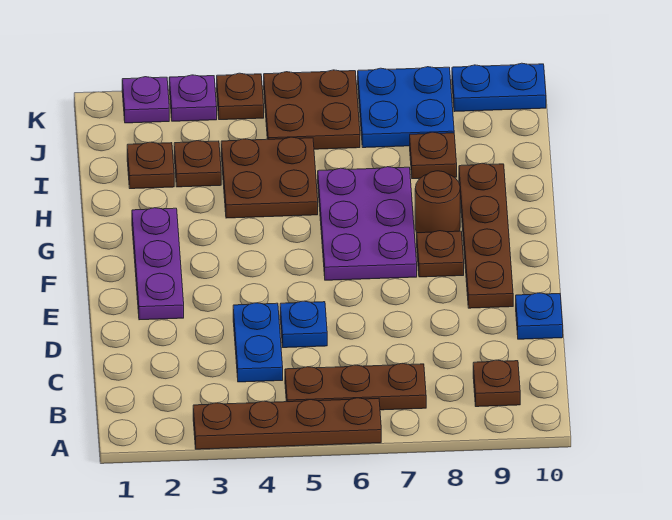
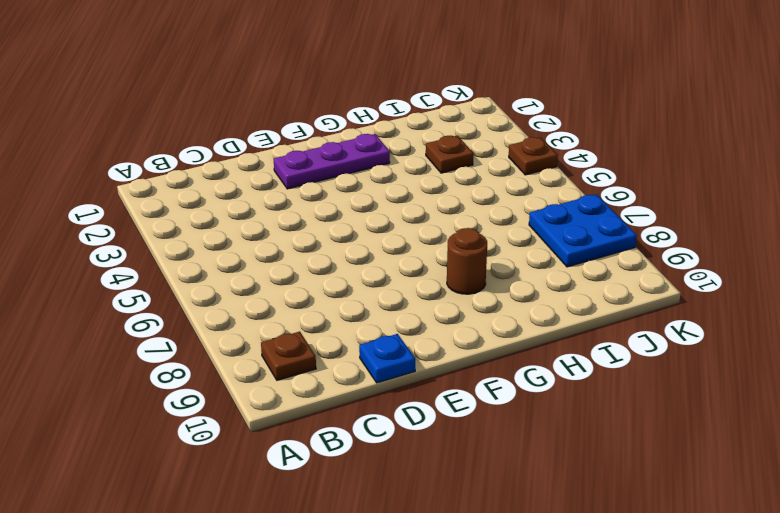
none -> brown 1x4 plate [193,398,381,449]
none -> brown 1x3 plate [285,363,426,410]
none -> blue 1x2 plate [233,303,283,382]

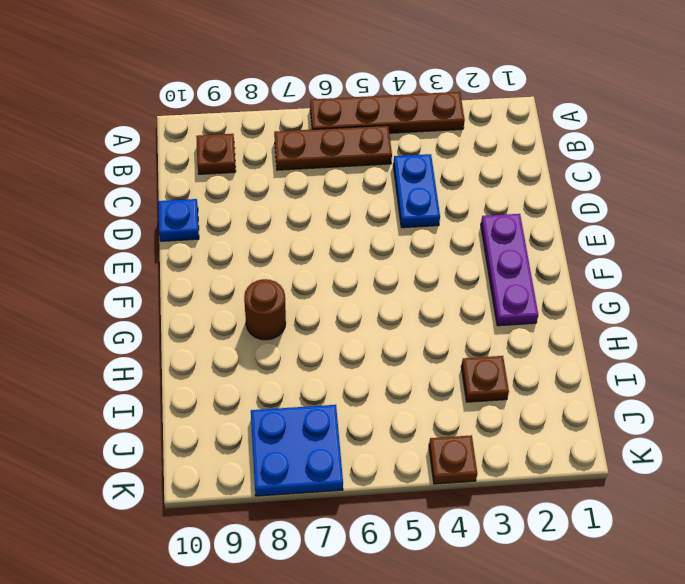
none -> blue 1x1 plate [280,301,327,348]
none -> brown 1x4 plate [459,163,513,308]
none -> purple 2x3 plate [318,167,417,280]

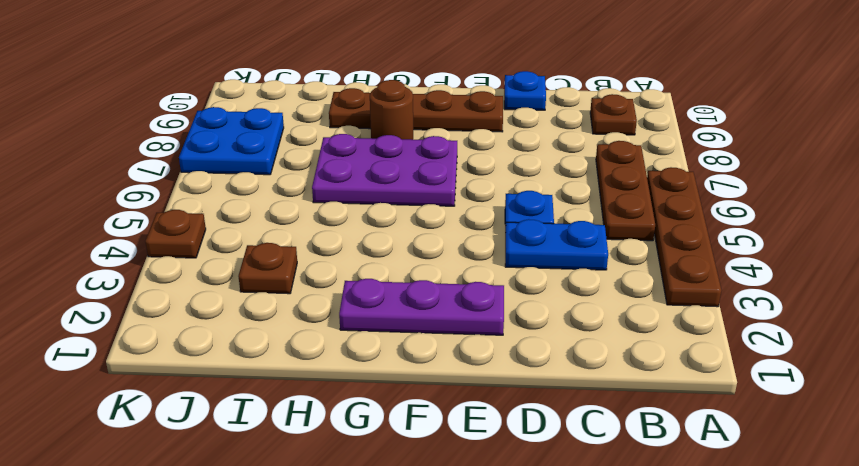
none -> brown 1x1 plate [417,231,464,277]
none -> brown 2x2 plate [221,137,318,218]
none -> brown 1x1 plate [127,142,174,189]

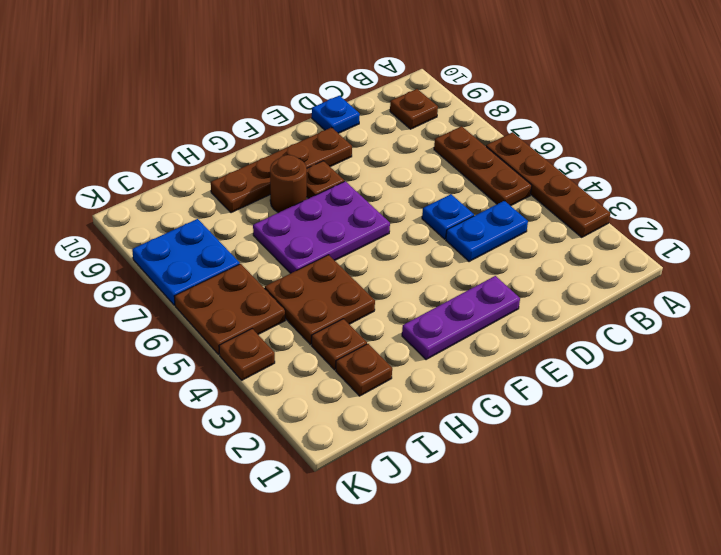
none -> brown 1x1 plate [410,132,457,179]
none -> purple 1x1 plate [122,77,169,123]
none -> purple 1x1 plate [169,75,217,121]

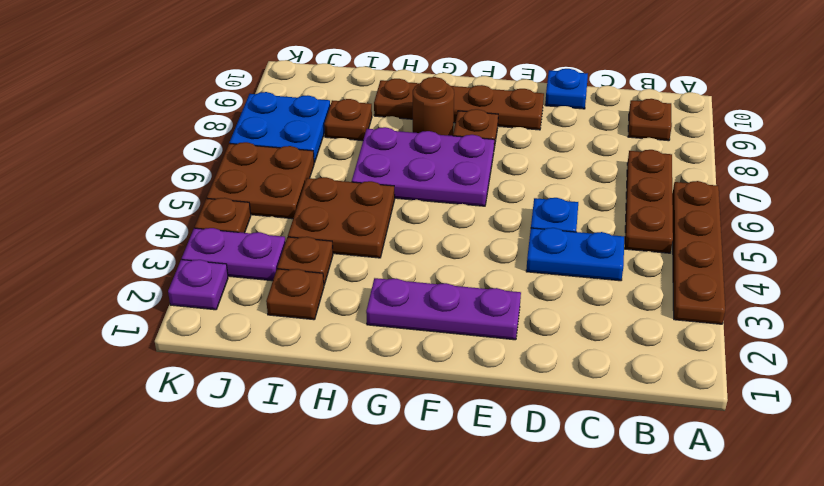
purple 1x2 plate [182,228,285,281] -> purple 1x1 plate [169,75,217,121]
none -> blue 1x2 plate [452,63,546,112]

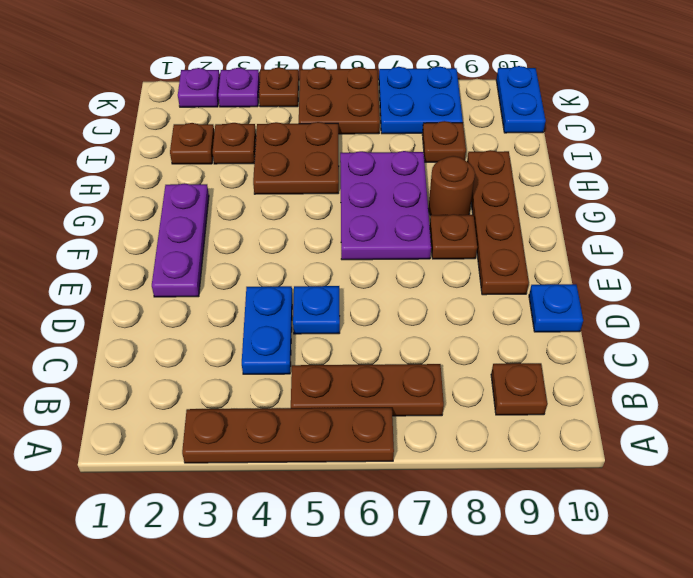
blue 1x2 plate [496,66,546,133] -> blue 1x2 plate turned to [452,63,546,112]

